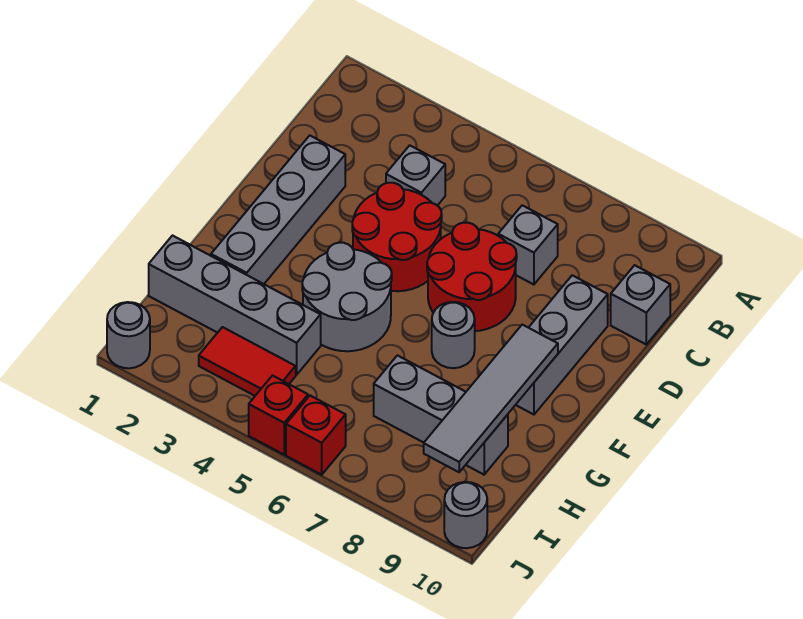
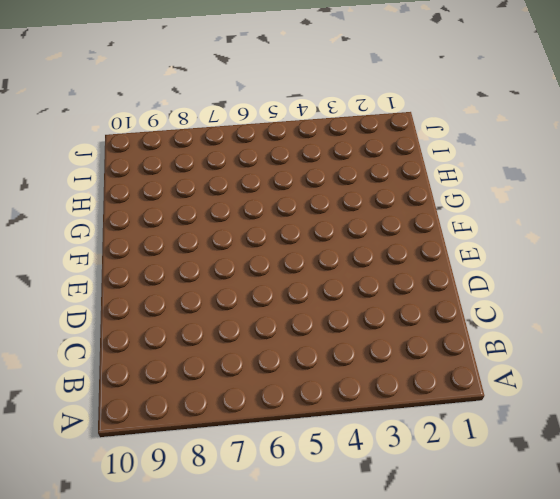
none -> grey 1x1 brick [386,145,445,206]
none -> grey 1x1 brick [498,205,558,285]
none -> grey 1x1 brick [611,265,670,344]

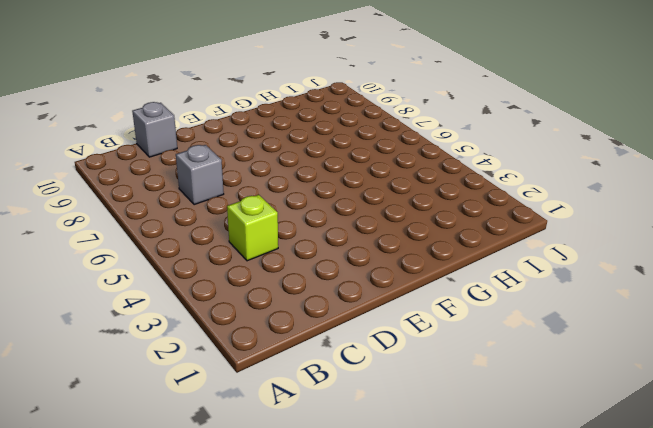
lime 1x1 brick [227,195,278,261] -> grey 1x1 brick [386,145,445,206]
none -> grey 1x4 brick [211,136,345,284]
none -> red 2x2 round brick [352,183,442,291]
none -> red 2x2 round brick [427,223,517,331]

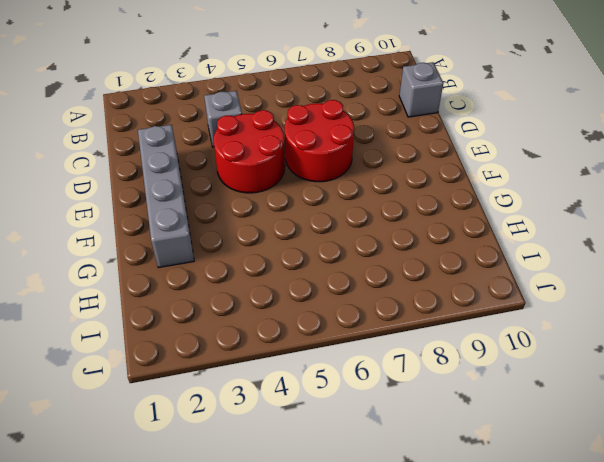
none -> grey 1x1 brick [498,205,558,285]
none -> grey 1x3 brick [516,275,608,415]
none -> grey 2x2 round brick [302,243,392,351]

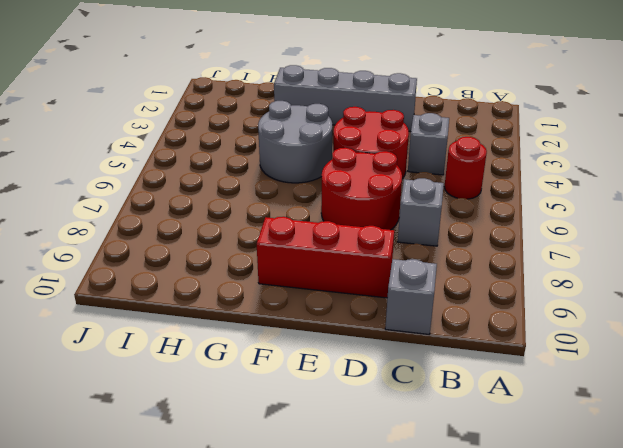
red 1x1 round brick [445,137,487,199] -> none
red 1x3 brick [257,217,394,298] -> grey 1x3 brick [516,275,608,415]
none -> grey 1x1 round brick [432,302,475,368]
none -> grey 1x4 brick [149,236,321,375]
none -> grey 1x3 brick [374,355,508,475]

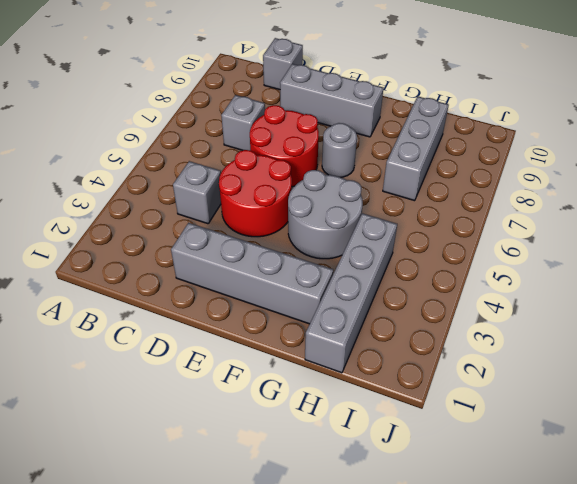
none -> red 1x2 tile [199,327,296,396]
none -> grey 1x1 round brick [107,302,150,368]
none -> red 1x1 brick [249,376,308,455]

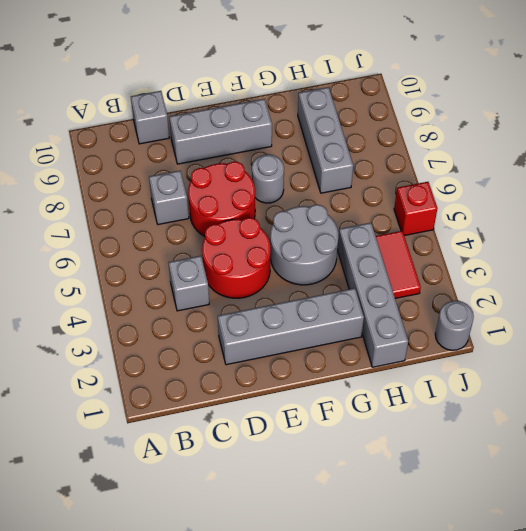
none -> red 1x1 brick [286,396,346,475]
none -> grey 1x1 round brick [444,482,487,548]
none -> grey 1x4 tile [424,325,558,472]

